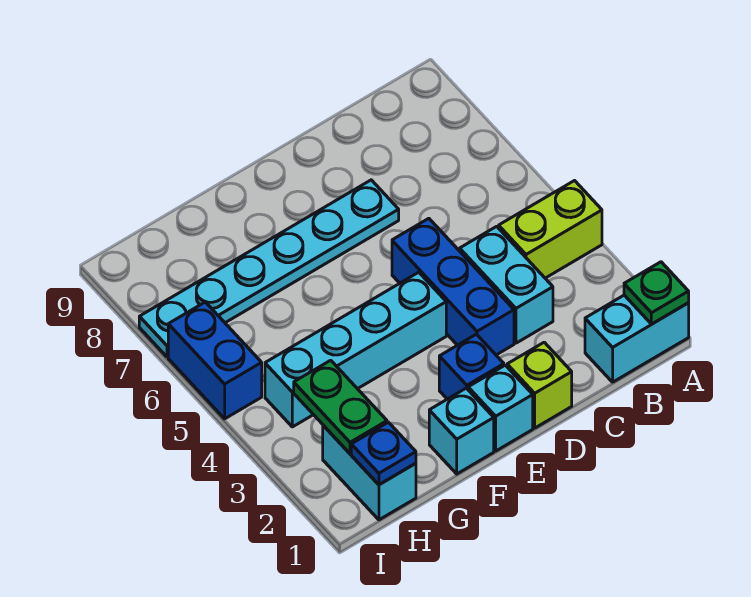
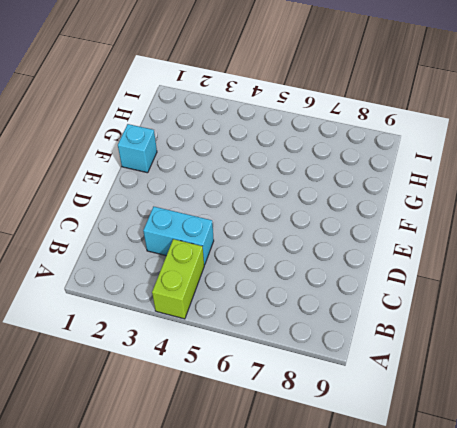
none -> cyan 1x2 brick [585,295,689,382]
none -> lime 1x1 brick [507,342,572,428]
none -> blue 1x3 brick [392,218,514,355]

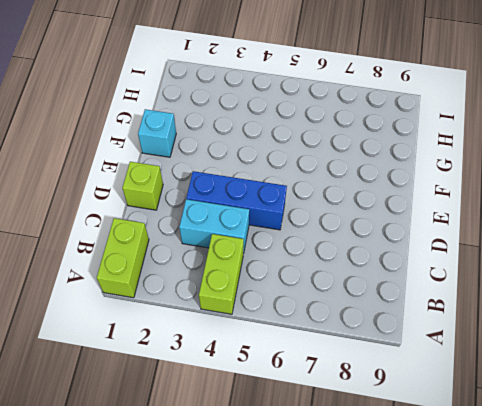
lime 1x2 brick [97,218,149,298] -> cyan 1x2 brick [585,295,689,382]
none -> cyan 1x6 plate [139,180,399,357]
none -> cyan 1x1 brick [468,365,533,451]
none -> blue 1x1 brick [439,334,504,399]

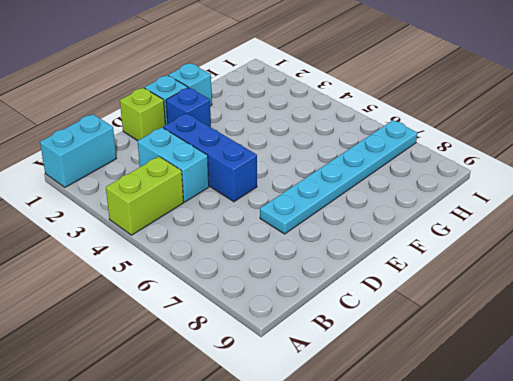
none -> cyan 1x4 brick [265,272,446,427]
none -> cyan 1x2 brick [323,425,416,520]
none -> blue 1x2 brick [168,302,262,419]

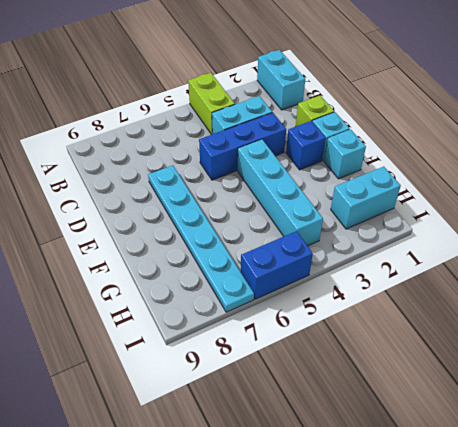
none -> green 1x1 plate [624,262,689,324]
none -> blue 1x1 plate [351,422,416,485]
none -> green 1x2 plate [294,360,387,454]

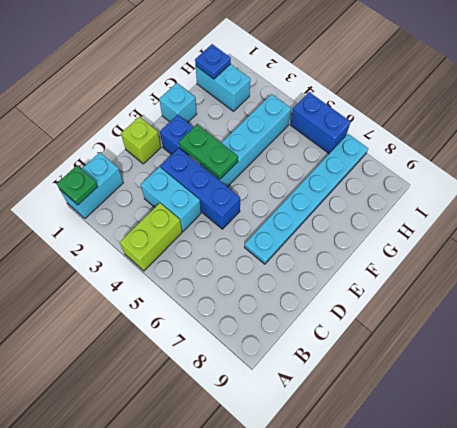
green 1x2 plate [179,125,238,179] -> green 1x2 plate moved to [294,360,387,454]
none -> cyan 1x1 brick [468,365,533,451]

